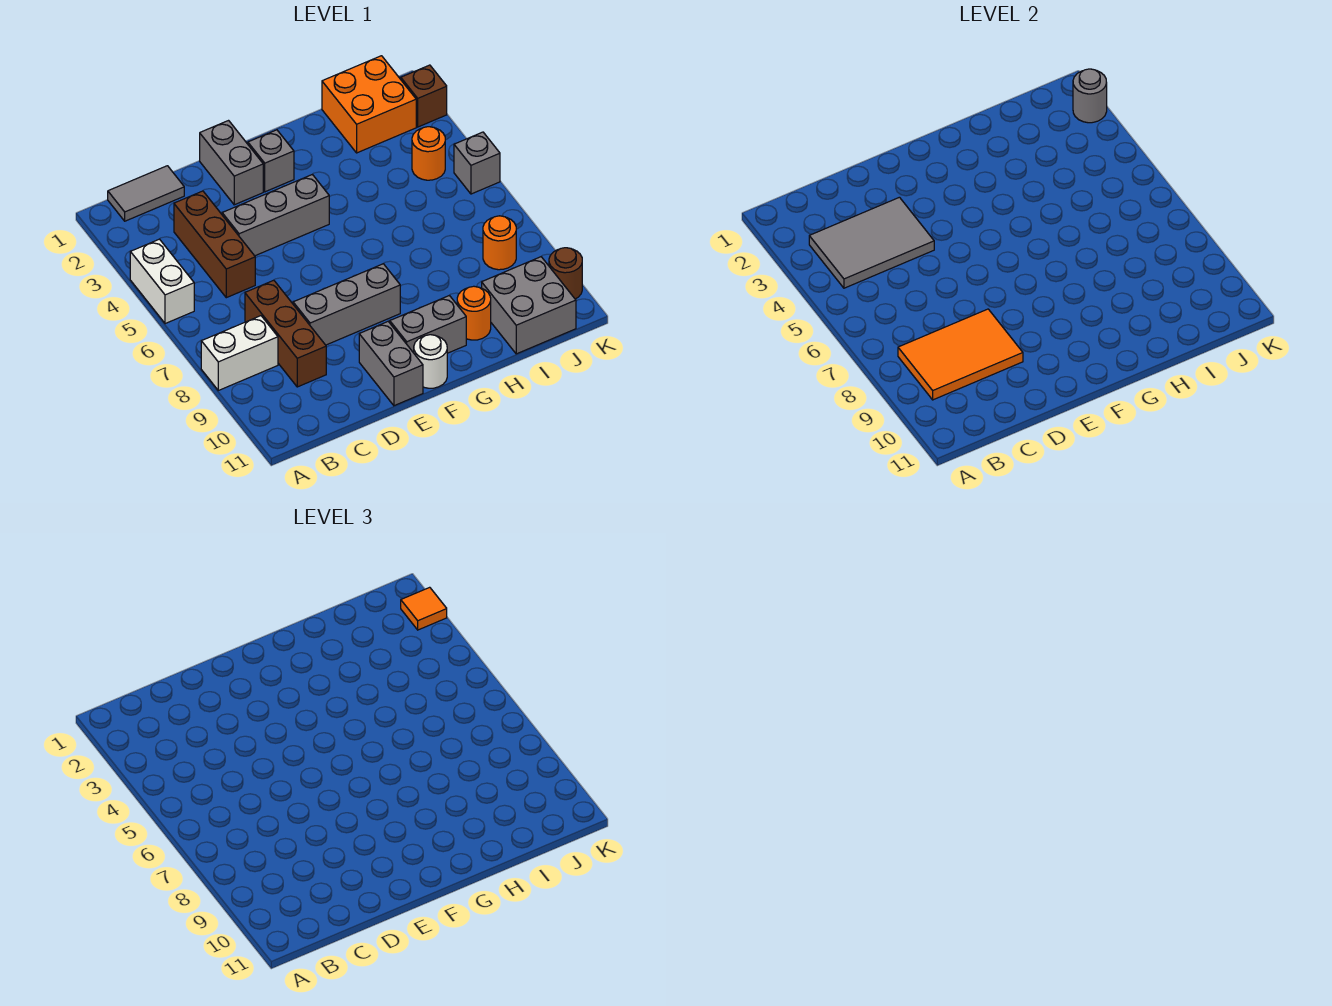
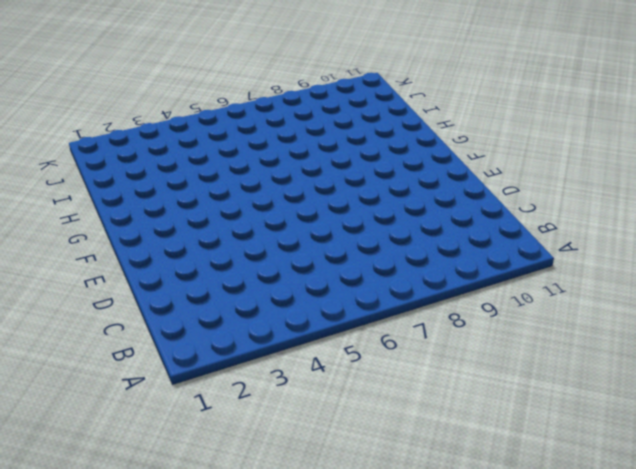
none -> white 1x2 brick [130,239,194,324]
none -> white 1x2 brick [201,316,278,390]
none -> grey 1x2 tile [108,166,184,221]

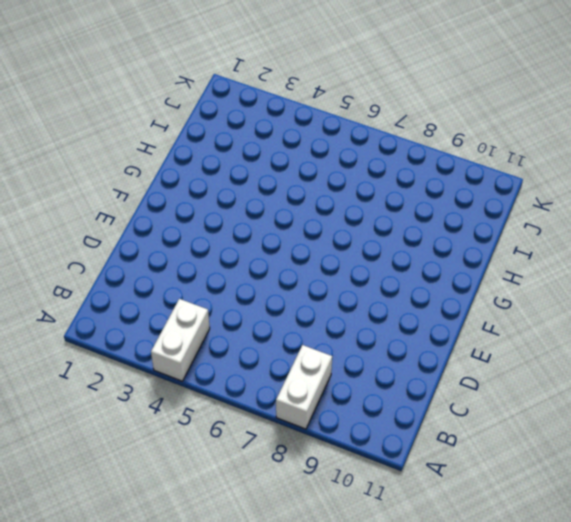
white 1x2 brick [151,299,210,381] -> white 1x2 brick turned to [130,239,194,324]
none -> grey 1x2 tile [108,166,184,221]
none -> brown 1x3 brick [174,191,255,298]
none -> brown 1x3 brick [245,280,326,387]

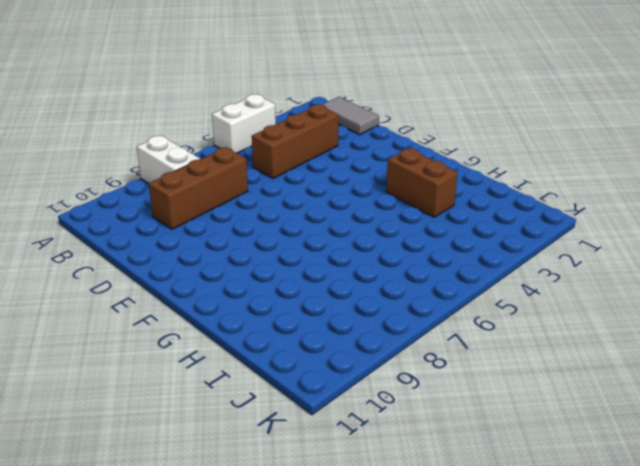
brown 1x2 brick [386,149,458,217] -> none
none -> grey 1x3 brick [222,174,329,256]
none -> grey 1x3 brick [293,264,400,345]
none -> grey 1x2 brick [200,121,263,205]

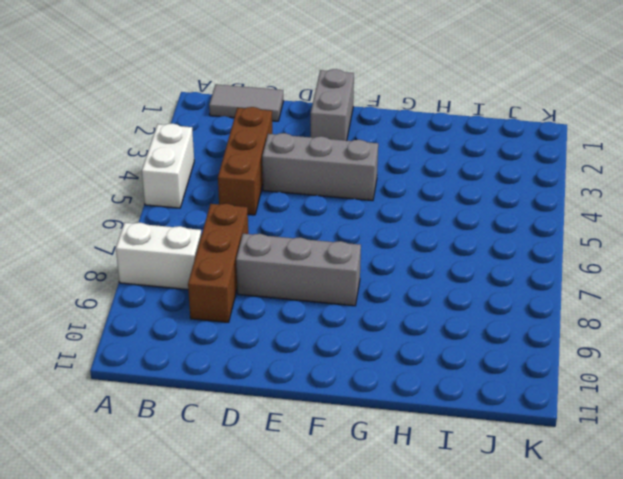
none -> grey 1x2 brick [359,322,423,406]
none -> grey 1x1 brick [248,130,294,192]
none -> grey 1x2 brick [390,295,466,353]

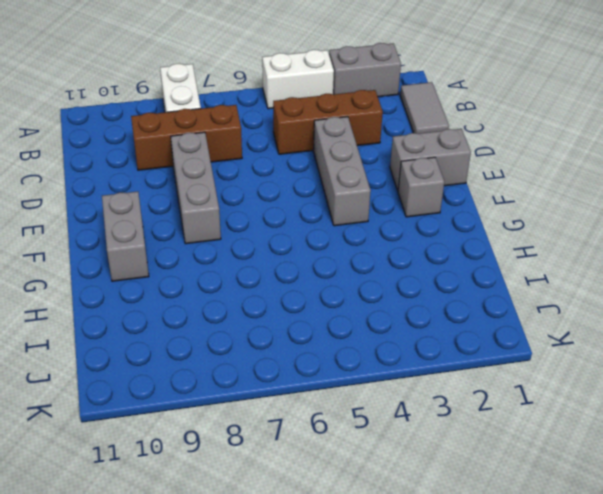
grey 1x2 brick [329,43,401,97] -> grey 1x2 brick moved to [359,322,423,406]
none -> white 1x1 round brick [414,335,447,388]
none -> orange 1x1 round brick [457,286,491,340]
none -> orange 2x2 brick [322,56,416,153]

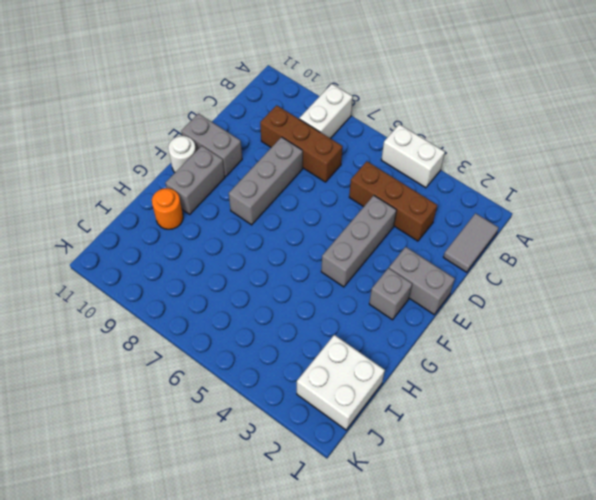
white 2x2 brick [297,335,385,430] -> orange 2x2 brick [322,56,416,153]
none -> grey 2x2 brick [482,257,576,354]
none -> orange 1x1 round brick [412,127,445,180]
none -> orange 1x1 round brick [483,216,516,270]

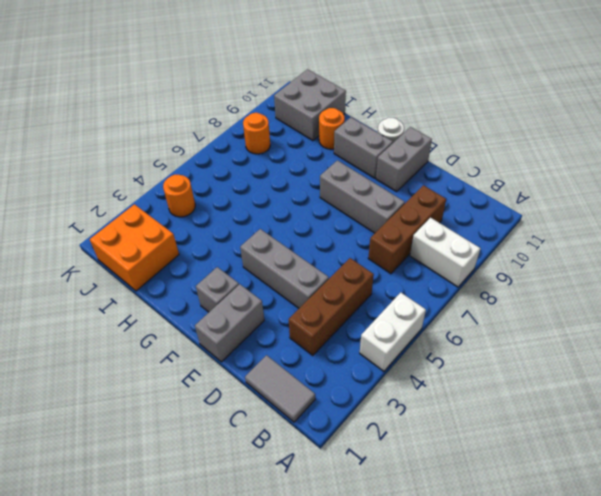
none -> brown 1x1 brick [401,65,447,127]
none -> grey 1x1 brick [454,132,500,194]
none -> brown 1x1 round brick [549,248,582,299]

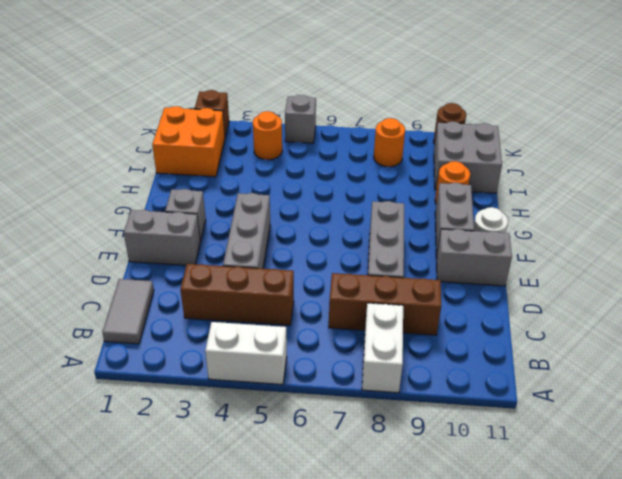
none -> grey 2x3 tile [809,197,934,288]
none -> orange 2x3 tile [898,309,1023,400]
none -> grey 1x1 round brick [1073,69,1107,123]

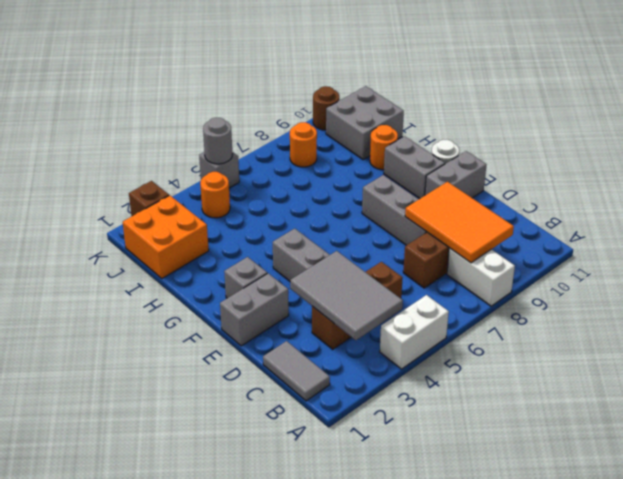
grey 1x1 round brick [203,118,232,164] -> grey 1x1 round brick moved to [1073,69,1107,123]
none -> orange 1x1 tile [401,587,447,630]

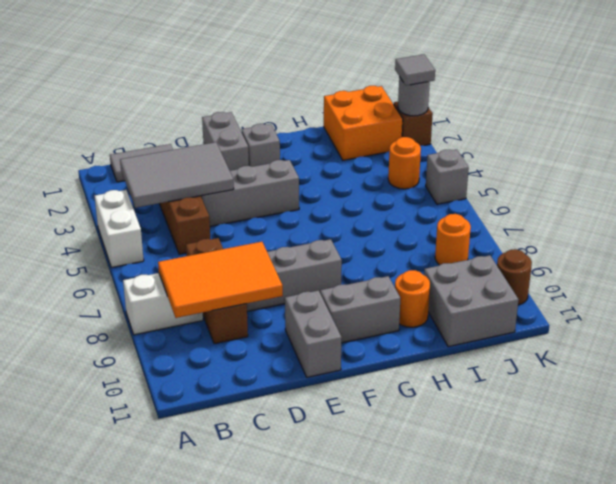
grey 1x1 tile [395,54,435,86] -> orange 1x1 tile [401,587,447,630]
none -> white 1x1 round brick [414,335,447,388]

